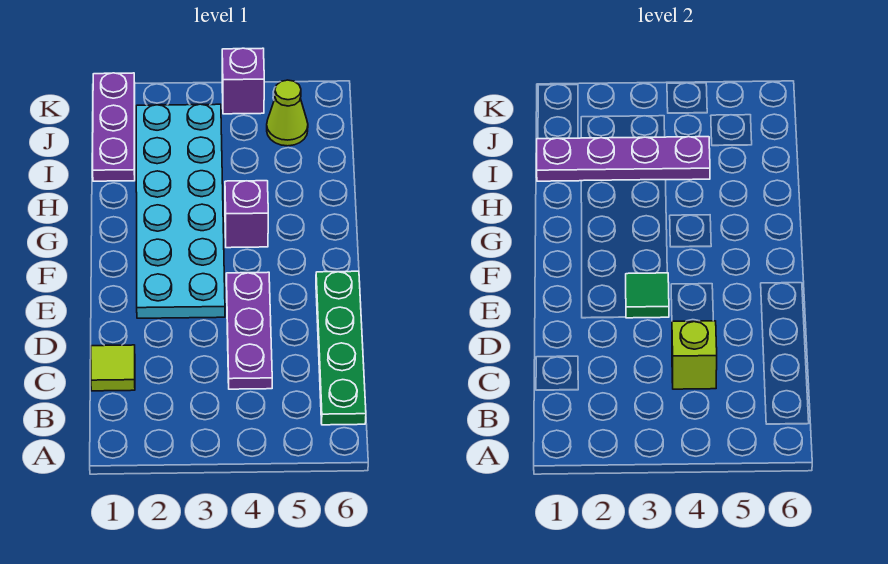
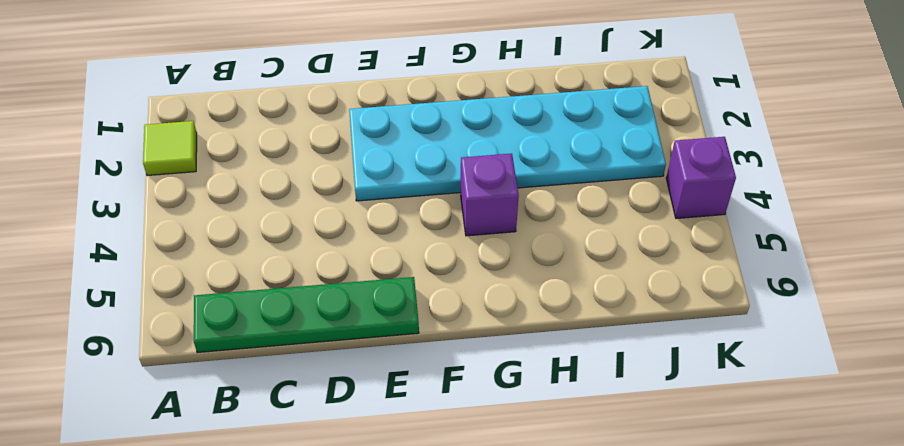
lime 1x1 tile [143,121,197,176] -> lime 1x1 tile moved to [91,345,135,391]
none -> purple 1x3 plate [226,272,272,389]
none -> purple 1x3 plate [93,73,135,181]

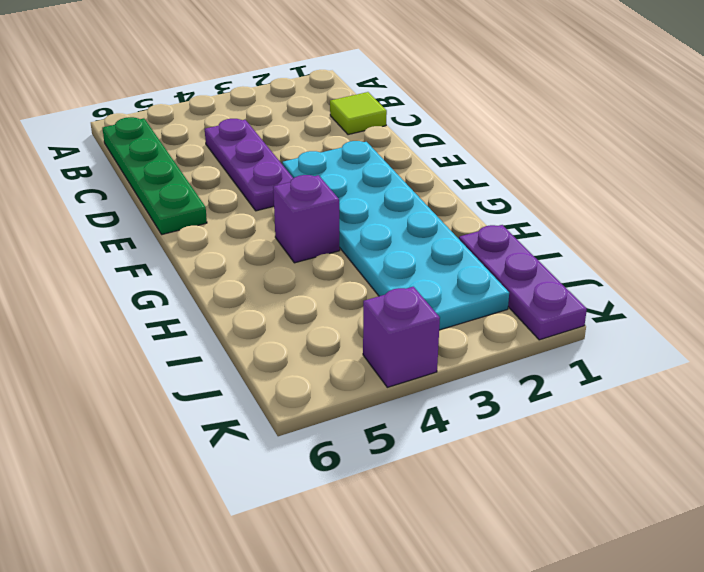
none -> lime 1x1 cone [267,80,308,146]
none -> lime 1x1 brick [672,321,717,389]

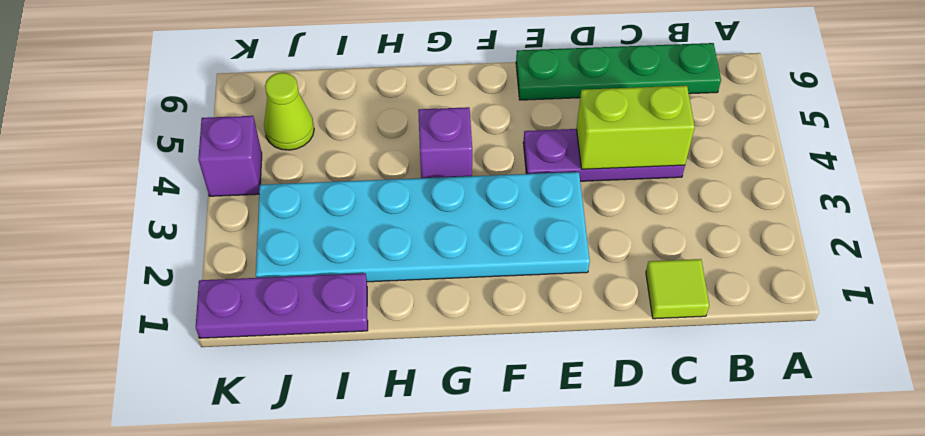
lime 1x2 brick [577,86,695,169] -> lime 1x1 brick [672,321,717,389]
none -> green 1x1 tile [626,273,669,318]
none -> purple 1x4 plate [537,137,710,181]

